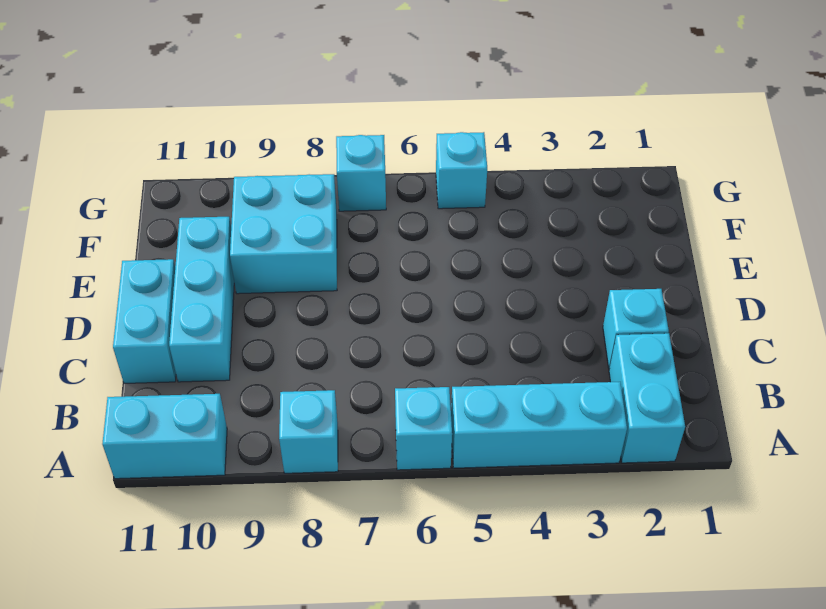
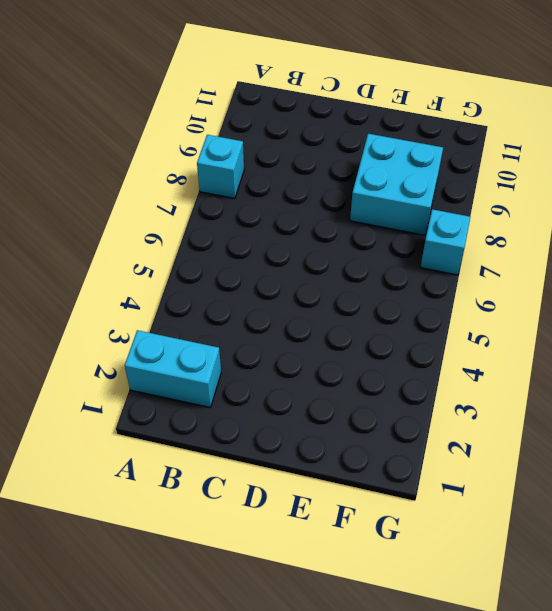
none -> cyan 1x3 brick [451,382,627,468]
none -> cyan 1x1 brick [395,387,452,470]

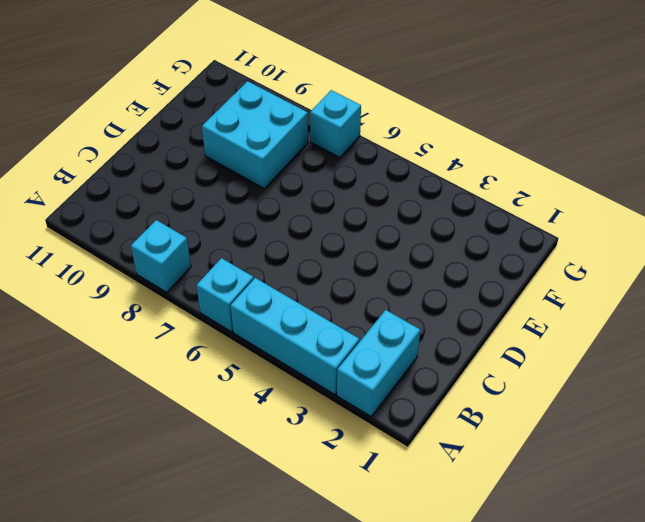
none -> cyan 1x2 brick [102,394,227,479]
none -> cyan 1x1 brick [603,289,669,369]

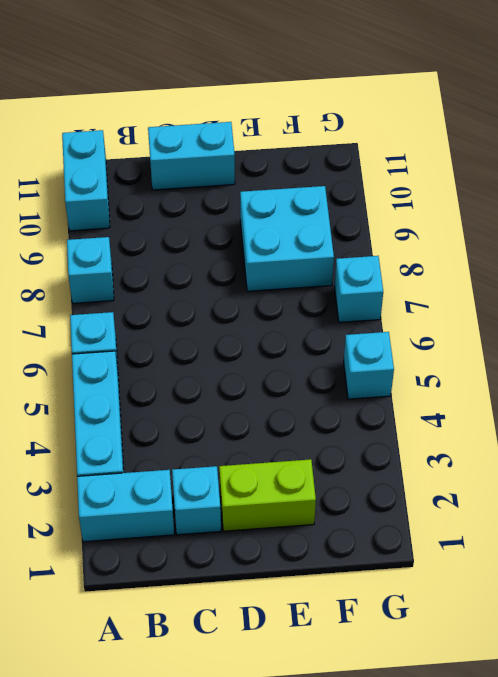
lime 1x2 brick [219,459,316,531] -> none
none -> cyan 1x3 brick [169,217,234,382]

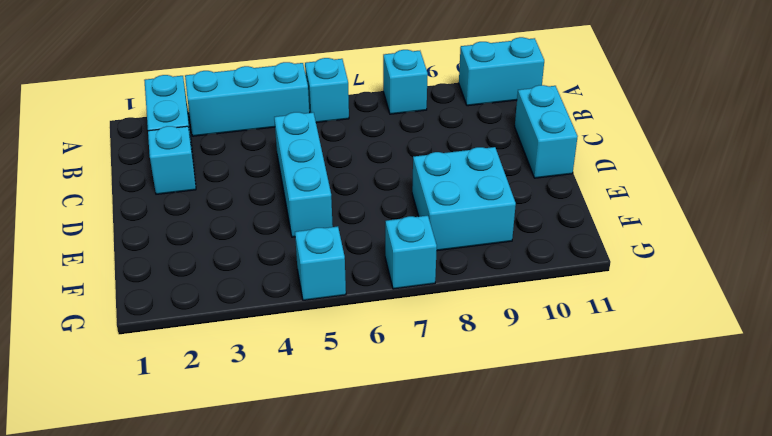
cyan 1x3 brick [274,112,333,237] -> cyan 1x3 brick moved to [169,217,234,382]

